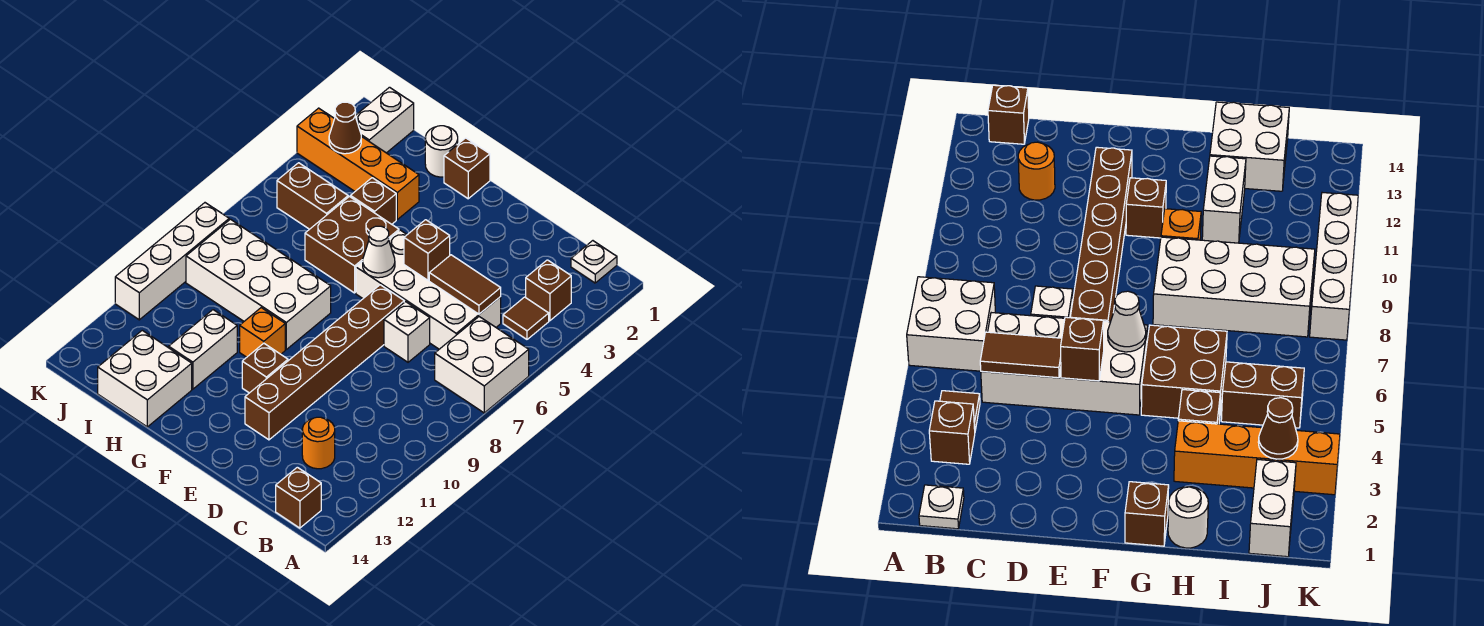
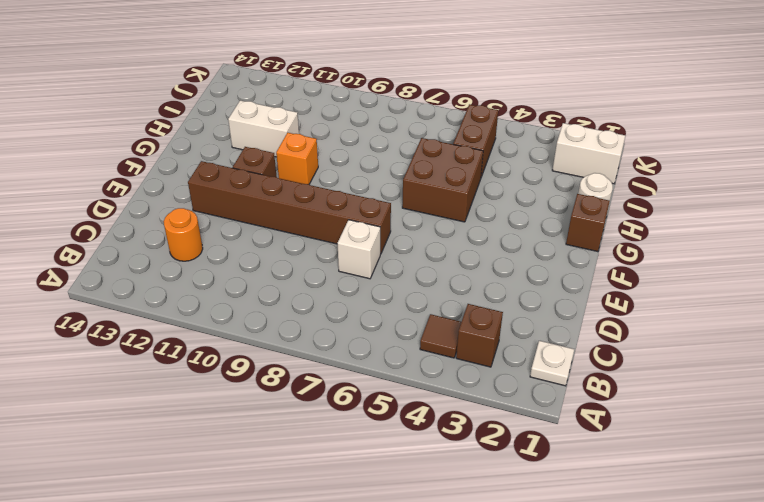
none -> white 2x2 brick [435,317,529,413]
none -> brown 1x1 brick [276,467,321,528]
none -> white 2x4 brick [356,230,501,349]

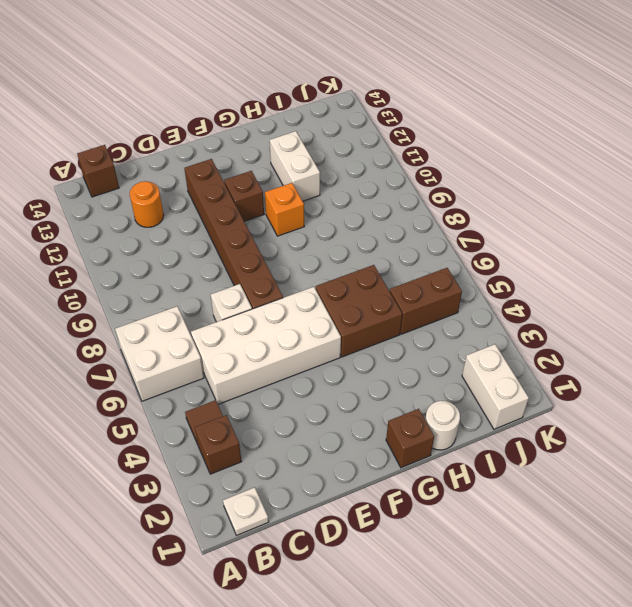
none -> white 2x4 brick [186,219,331,349]
none -> orange 1x4 brick [297,108,419,219]
none -> brown 1x1 brick [350,178,396,224]

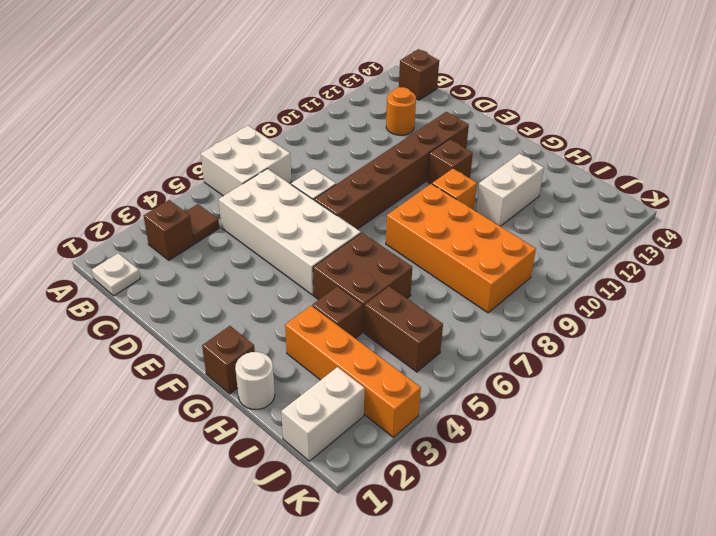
orange 2x4 brick [386,184,536,313] -> white 2x4 brick [186,219,331,349]
none -> white 2x2 brick [98,330,192,427]
none -> white 1x4 brick [115,203,229,320]
none -> brown 1x2 tile [429,255,501,314]

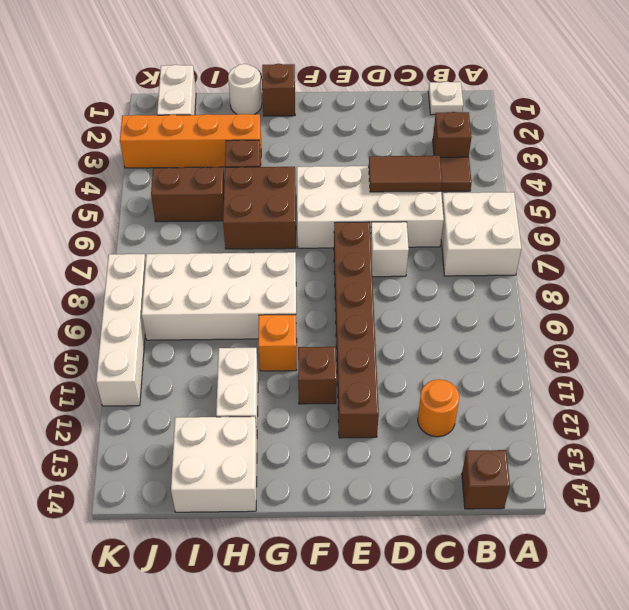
none -> brown 1x1 brick [404,220,450,280]
none -> white 1x1 cone [363,226,395,278]
none -> brown 1x1 cone [329,102,361,154]

